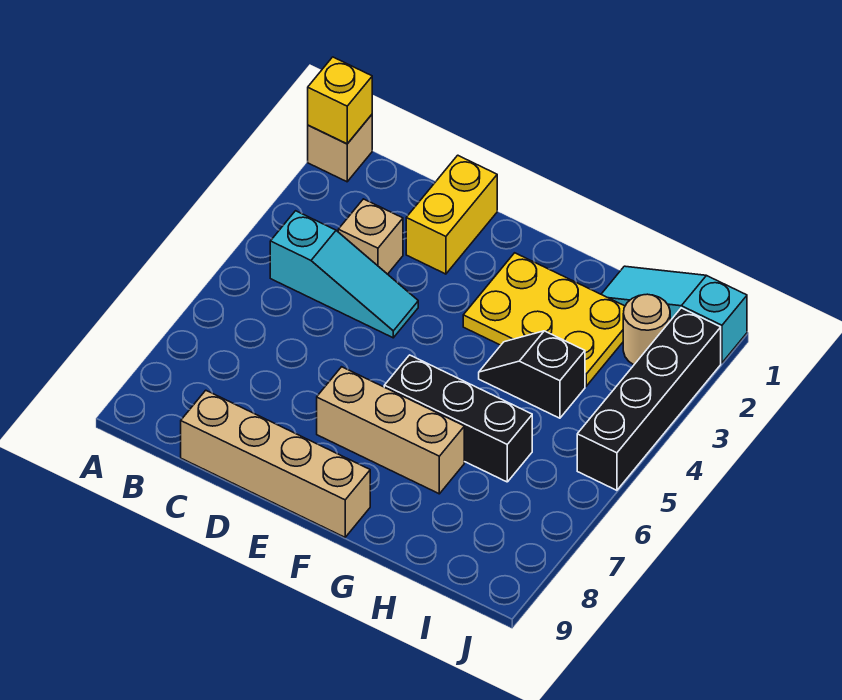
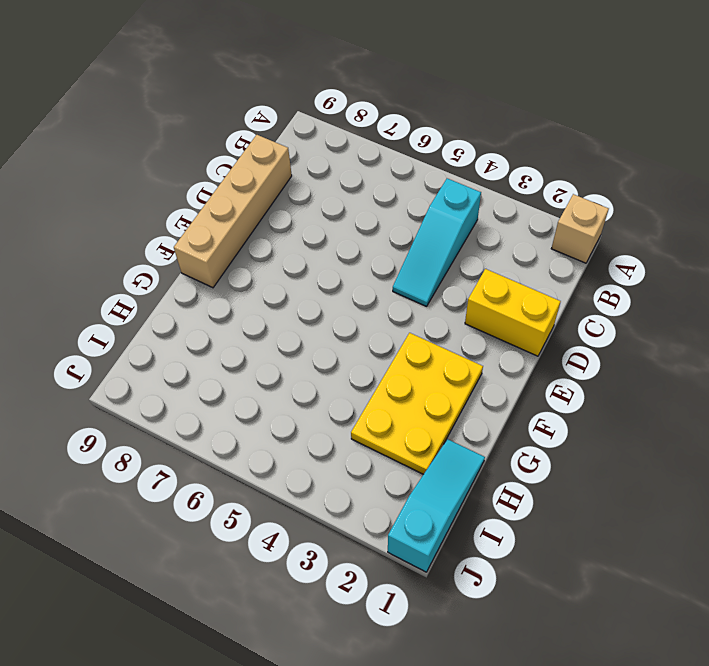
none -> tan 1x1 brick [338,199,403,274]
none -> tan 1x3 brick [317,367,464,494]
none -> black 1x3 brick [384,355,532,482]

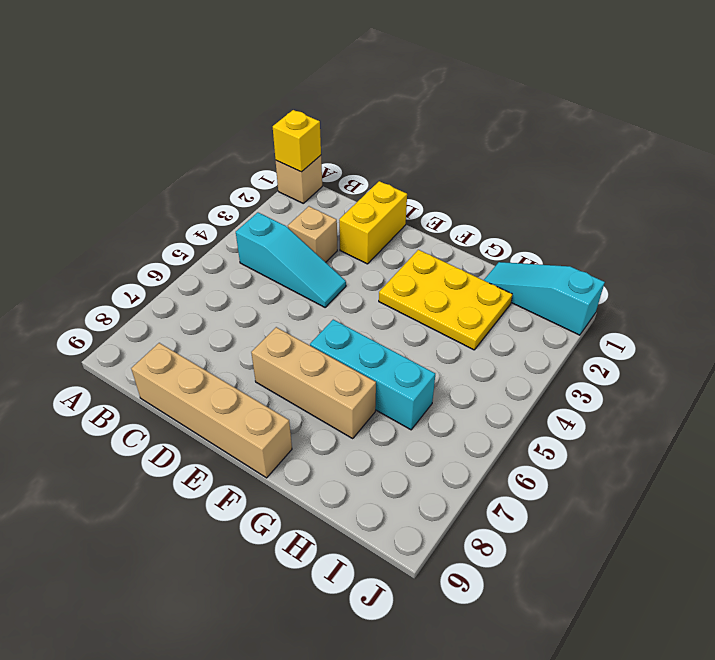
cyan 1x3 brick [310,320,435,430] -> black 1x3 brick [384,355,532,482]
none -> black 1x2 slope [479,331,585,418]
none -> tan 1x1 round brick [623,294,670,365]
none -> black 1x4 brick [577,308,721,490]

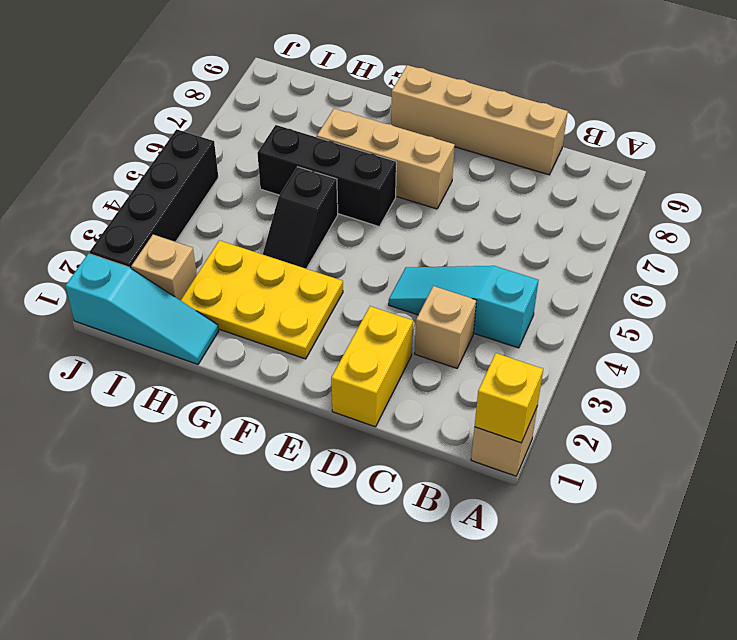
black 1x2 slope [263,167,338,269] -> black 1x2 slope turned to [479,331,585,418]
tan 1x1 brick [131,235,197,300] -> tan 1x1 round brick [623,294,670,365]

